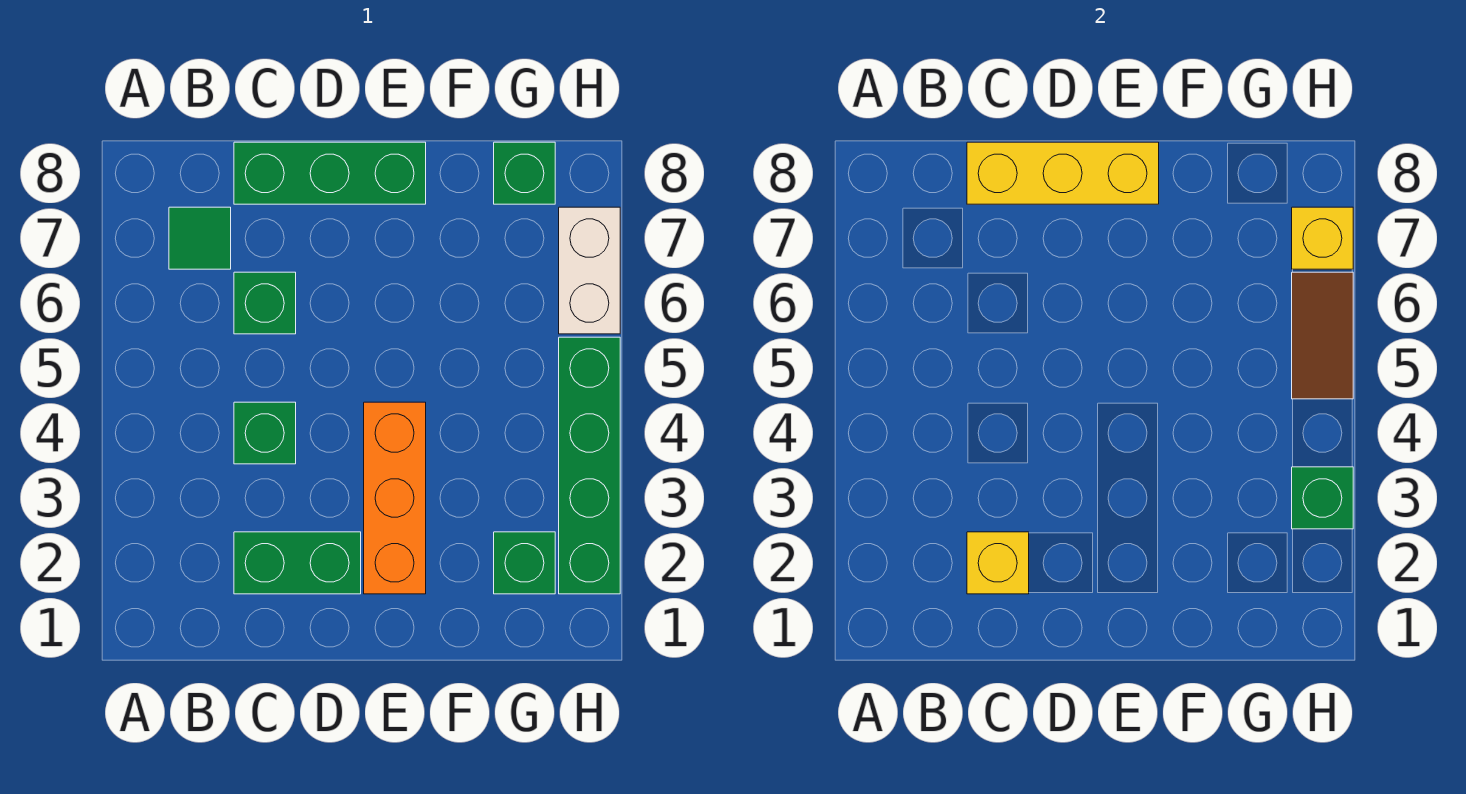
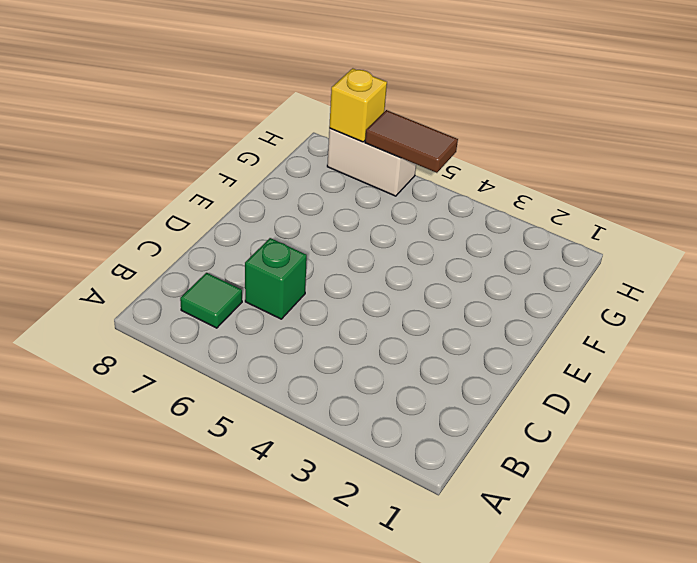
none -> green 1x2 brick [234,532,361,594]
none -> green 1x1 brick [234,402,296,464]
none -> green 1x3 brick [234,142,426,204]

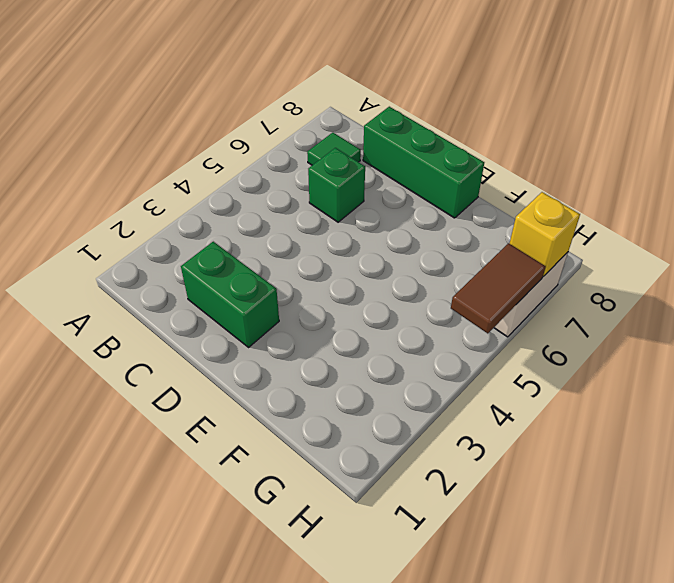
none -> green 1x1 brick [234,402,296,464]
none -> orange 1x3 brick [364,402,426,594]
none -> green 1x1 brick [494,532,555,594]

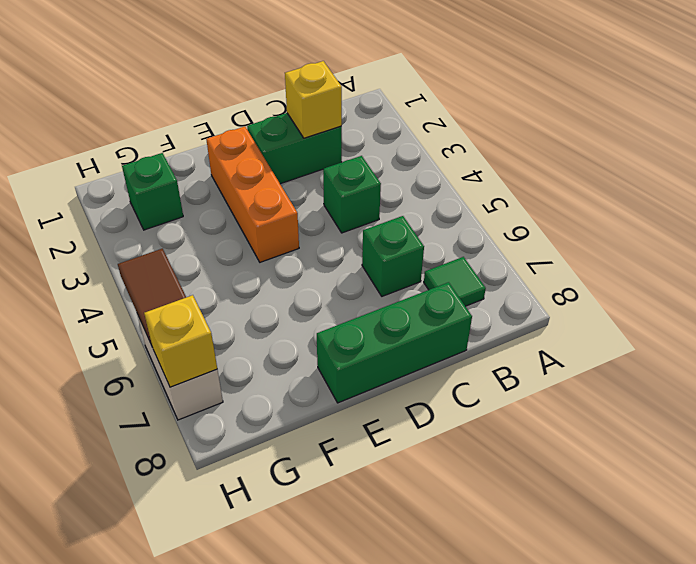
none -> green 1x1 brick [494,142,555,204]
none -> green 1x4 brick [559,337,620,594]
none -> yellow 1x3 brick [967,142,1159,204]

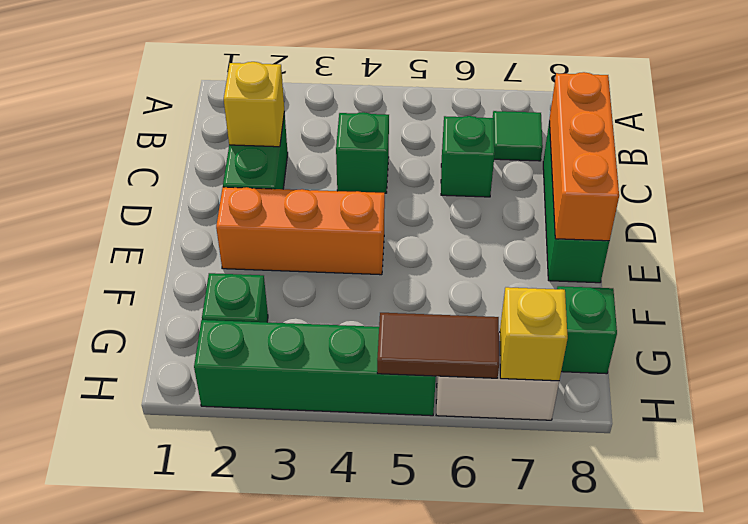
orange 1x3 brick [549,72,619,241] -> yellow 1x3 brick [967,142,1159,204]
none -> green 1x1 brick [1292,467,1353,529]

